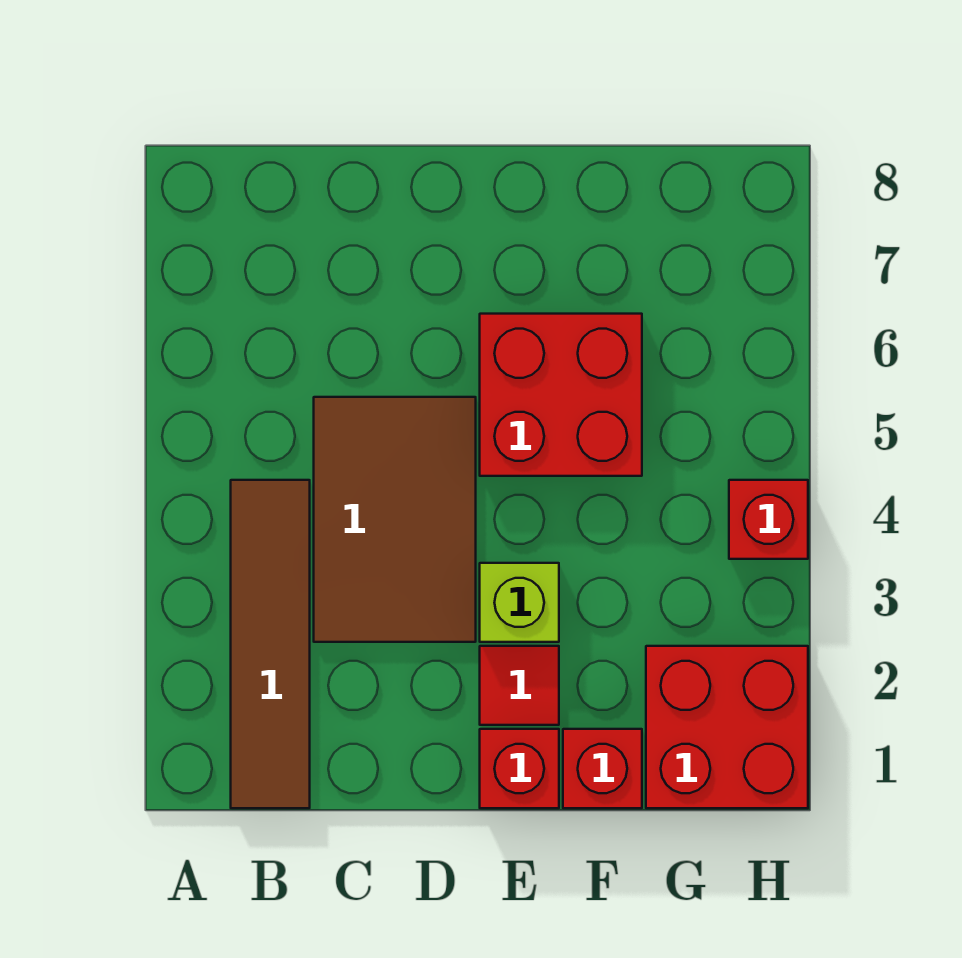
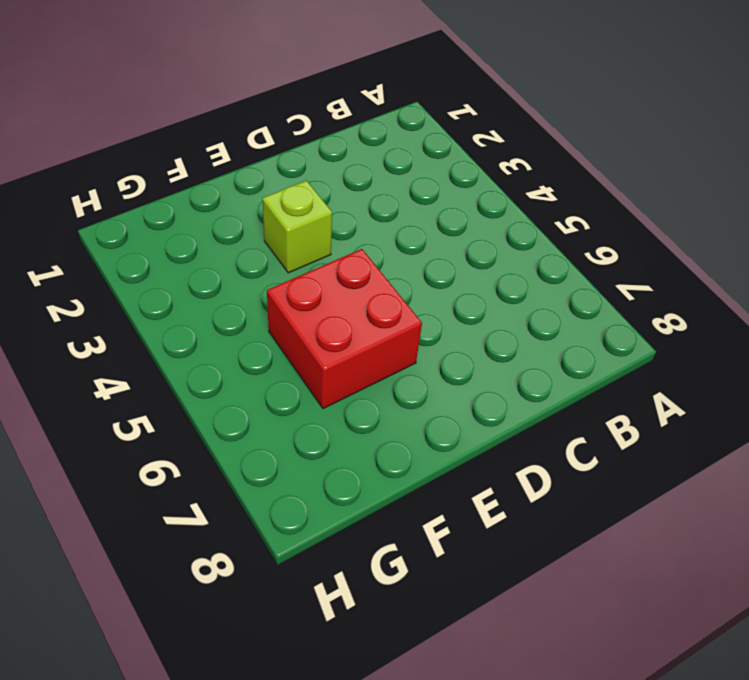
none -> brown 1x4 tile [231,480,310,808]
none -> brown 2x3 tile [314,397,476,642]

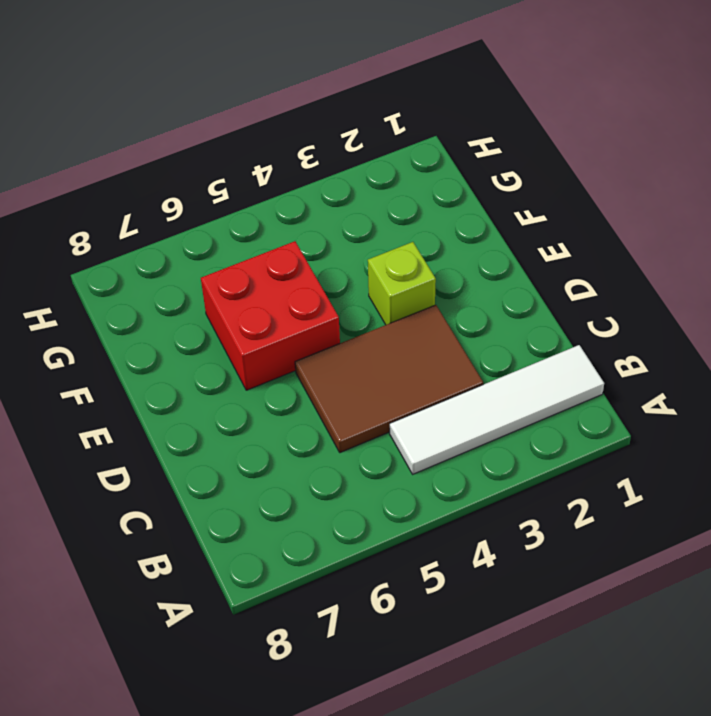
white 1x4 tile [390,345,604,474] -> brown 1x4 tile [231,480,310,808]
none -> red 1x1 brick [480,729,559,808]
none -> red 1x1 tile [480,646,559,725]

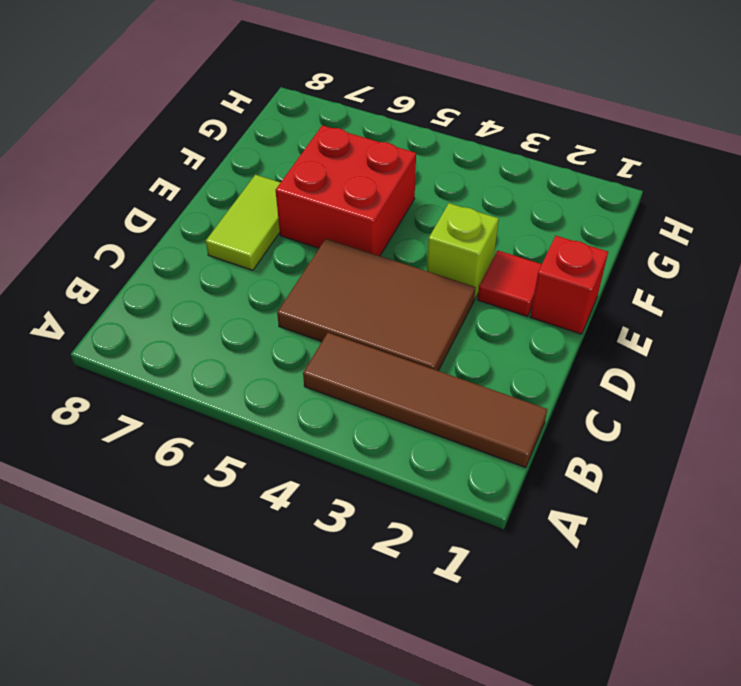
lime 1x2 tile [206,175,281,270] -> none
none -> red 1x1 brick [563,729,642,808]
none -> red 2x2 brick [646,646,808,808]

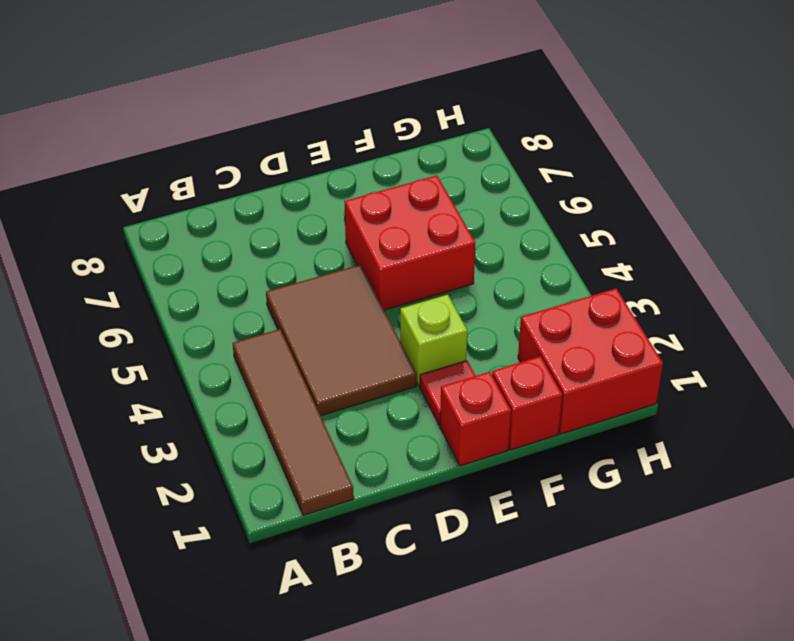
none -> red 1x1 brick [729,480,808,559]

